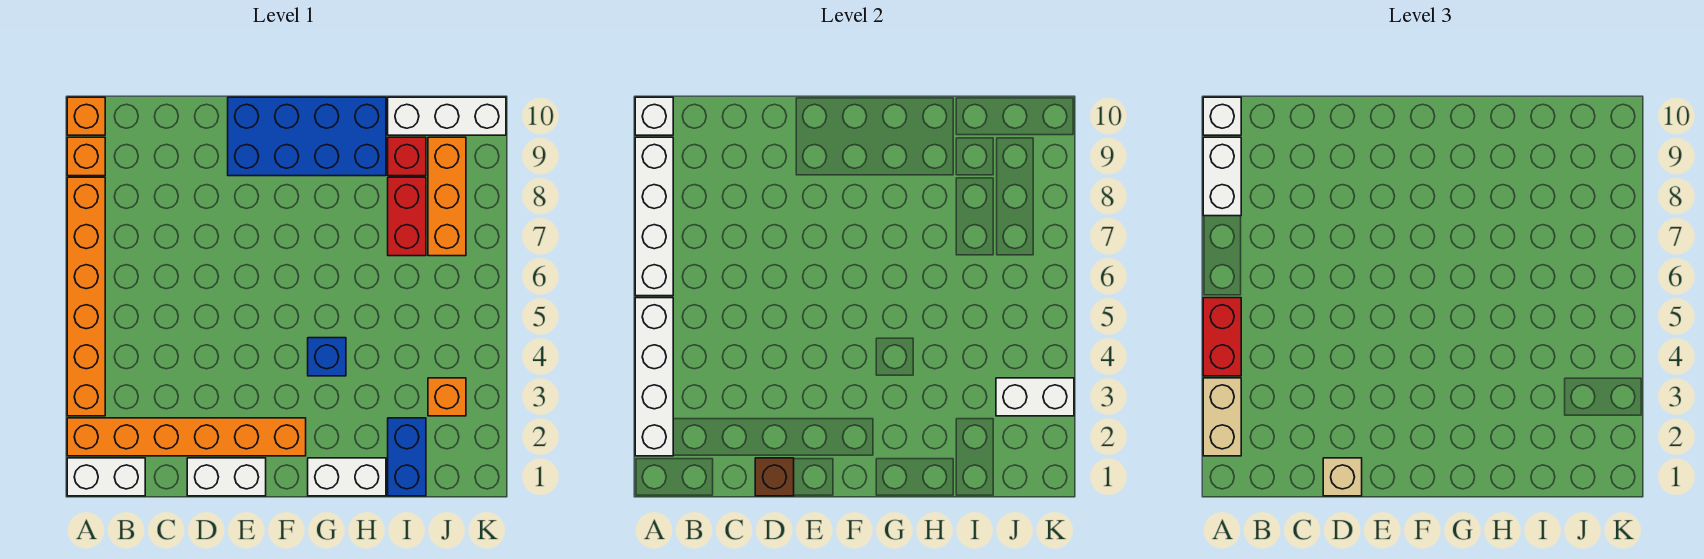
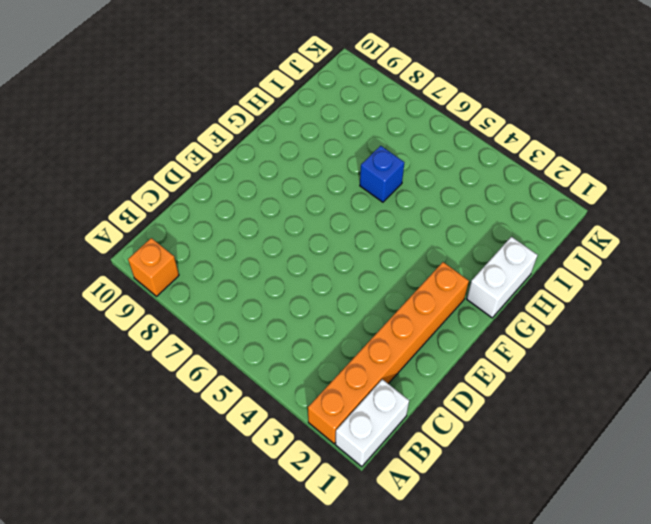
blue 1x1 brick [360,146,404,202] -> blue 1x1 brick moved to [308,338,346,376]
none -> orange 1x6 brick [67,177,105,416]
none -> orange 1x1 brick [67,97,105,135]
none -> white 1x2 brick [187,458,266,496]

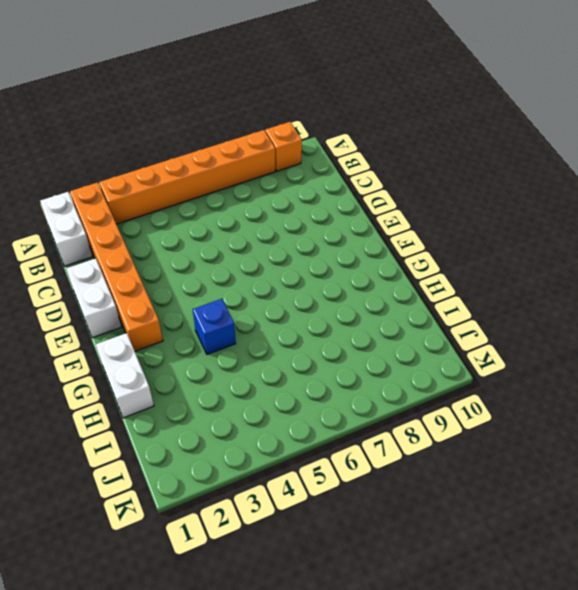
none -> orange 1x1 brick [67,97,105,135]
none -> blue 2x4 brick [228,97,386,176]
none -> blue 1x2 brick [388,418,426,496]

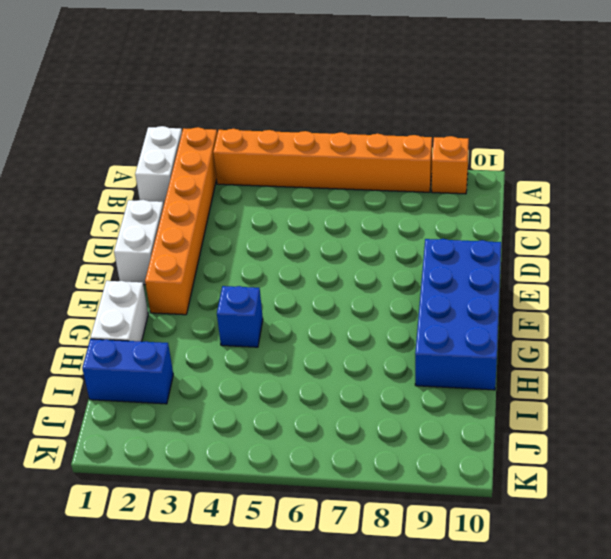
none -> orange 1x1 brick [67,97,105,135]
none -> red 1x2 brick [388,177,426,256]
none -> red 1x1 brick [388,137,426,176]

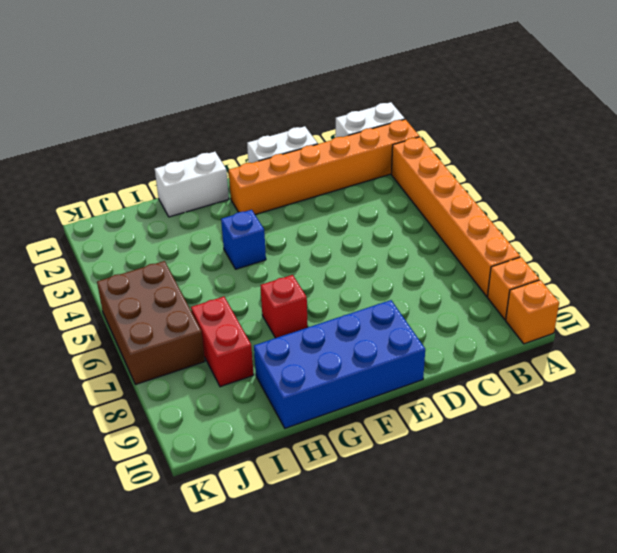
red 1x1 brick [260,275,308,338] -> red 1x1 brick moved to [388,137,426,176]
brown 2x3 brick [97,261,205,385] -> orange 1x3 brick [428,137,466,256]
none -> blue 1x2 brick [388,418,426,496]
none -> white 1x3 brick [388,97,506,135]
none -> orange 1x1 brick [428,378,466,416]

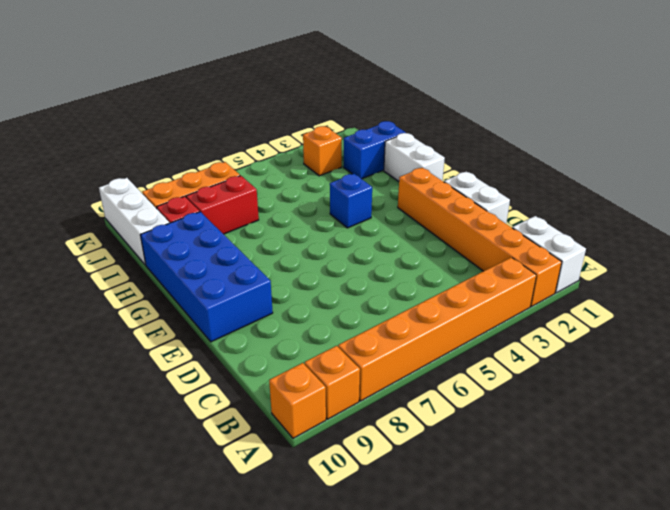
none -> white 1x4 brick [635,298,673,456]
none -> white 1x4 brick [635,137,673,296]
none -> white 1x1 brick [635,97,673,135]

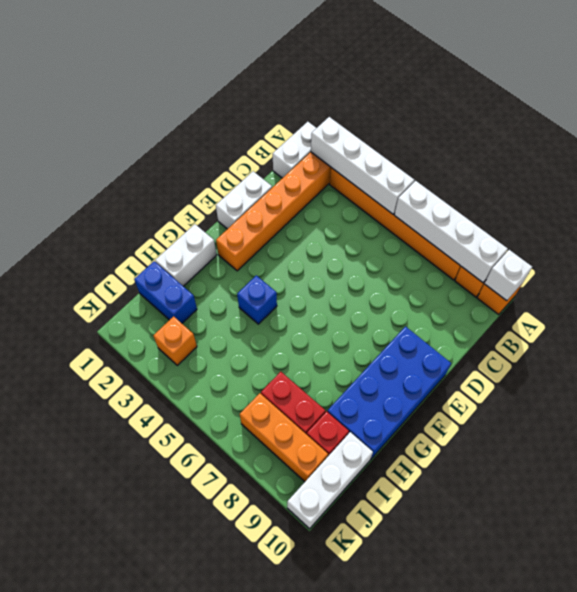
none -> brown 1x1 brick [755,458,794,496]
none -> white 1x2 brick [996,378,1074,416]
none -> tan 1x2 brick [1203,378,1241,456]

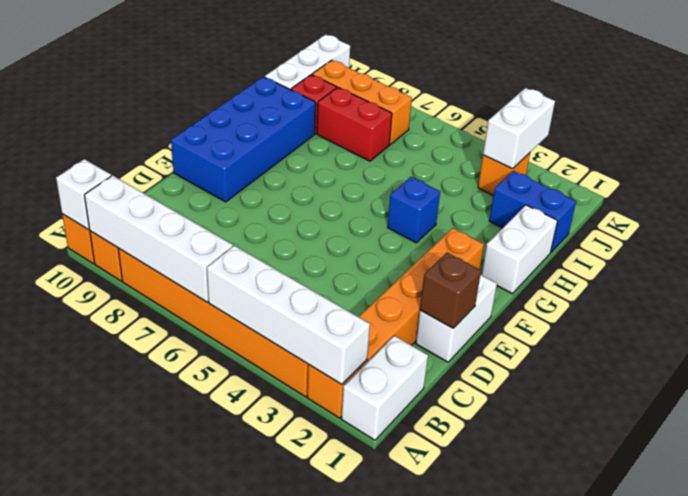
none -> tan 1x2 brick [1203,378,1241,456]
none -> red 1x2 brick [1203,298,1241,376]
none -> white 1x2 brick [1203,137,1241,216]

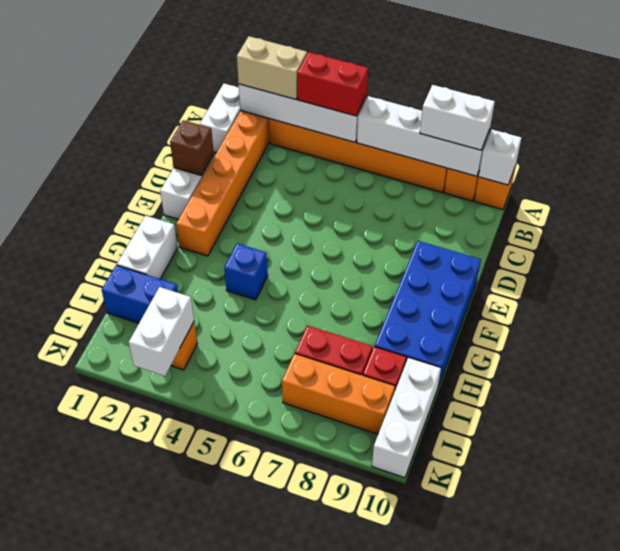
none -> white 1x1 brick [1203,97,1241,135]
none -> tan 1x1 brick [1323,458,1362,496]

